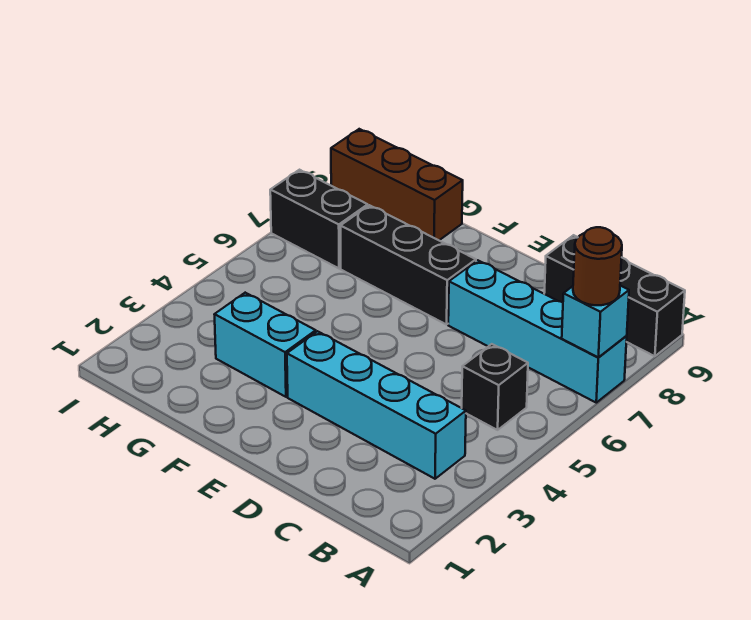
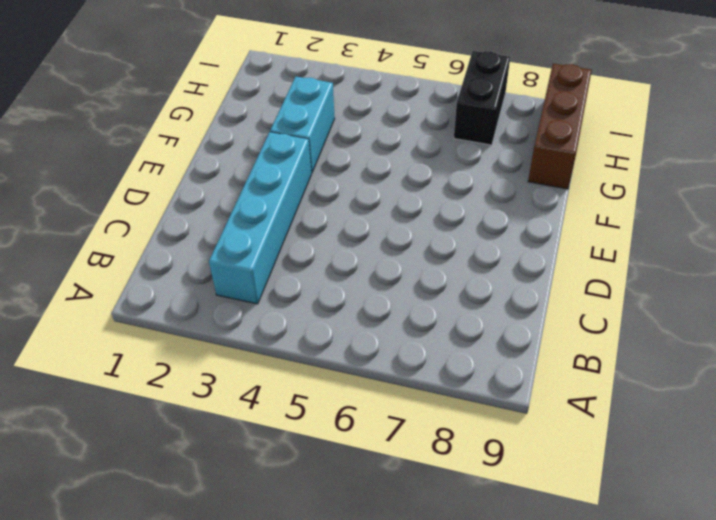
none -> cyan 1x4 brick [448,260,627,403]
none -> black 1x3 brick [544,235,685,356]

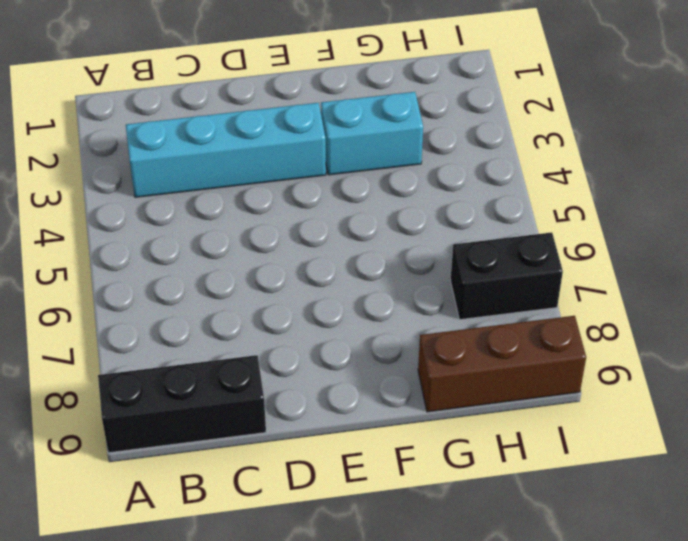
none -> cyan 1x4 brick [448,260,627,403]
none -> black 1x1 brick [462,344,528,430]

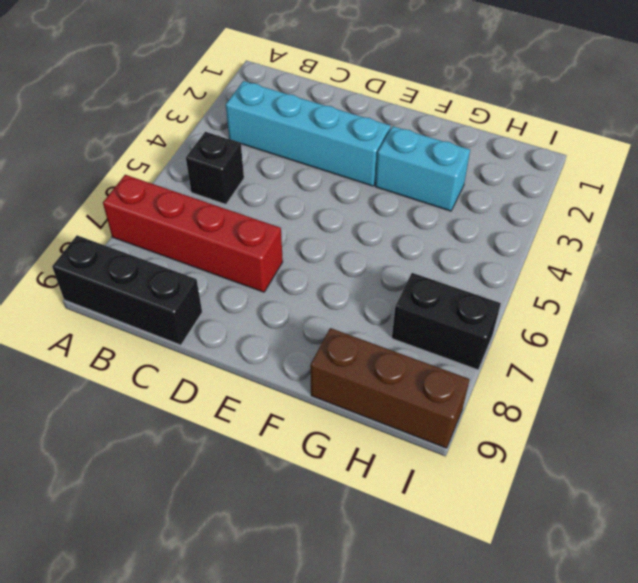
red 1x4 brick [103,175,283,292] -> cyan 1x4 brick [448,260,627,403]
none -> black 1x3 brick [341,205,476,325]
none -> cyan 1x1 brick [562,286,629,357]

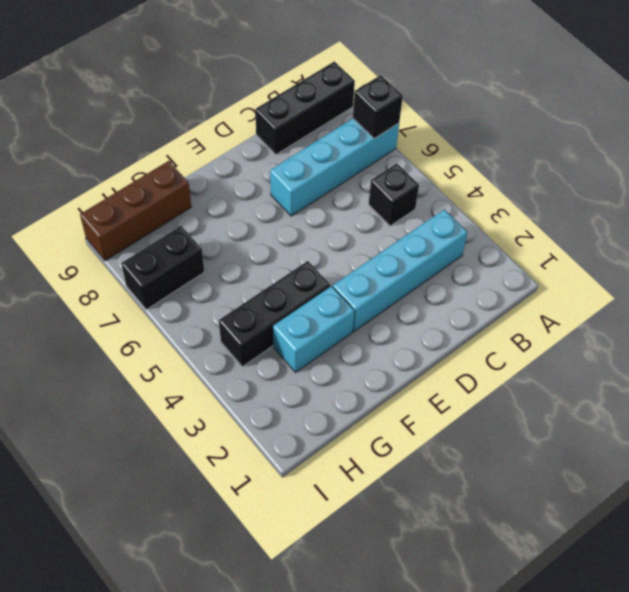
black 1x1 brick [353,75,403,139] -> cyan 1x1 brick [562,286,629,357]
black 1x3 brick [219,261,330,367] -> black 1x3 brick moved to [341,205,476,325]
none -> brown 1x1 round brick [573,227,622,305]

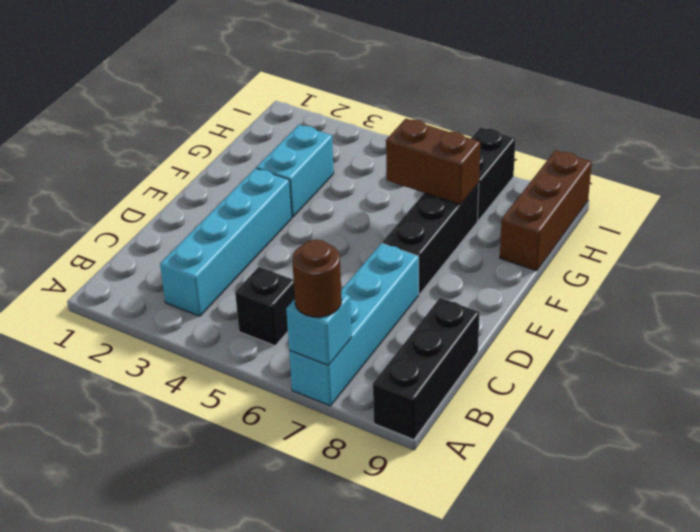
brown 1x2 brick [386,119,480,205] -> none

